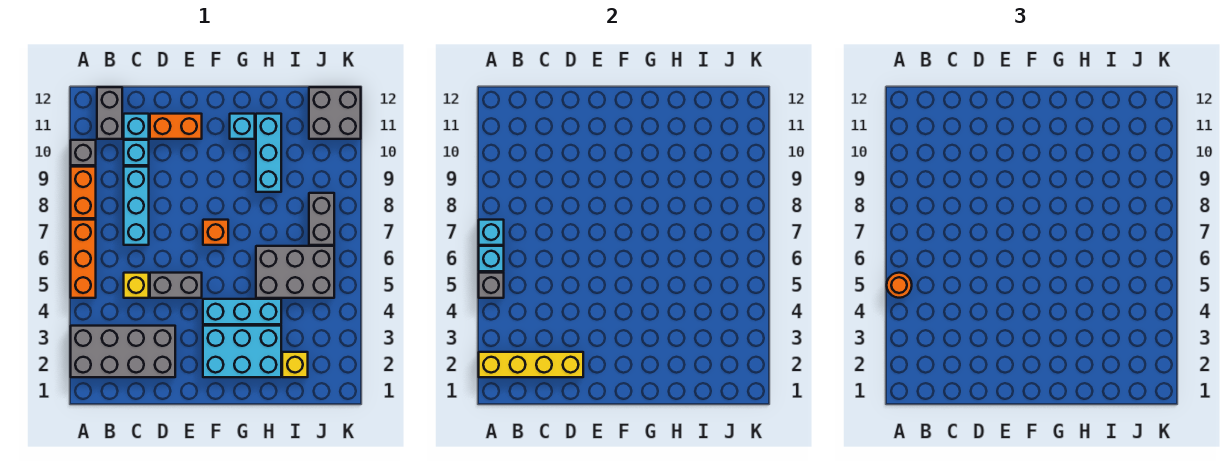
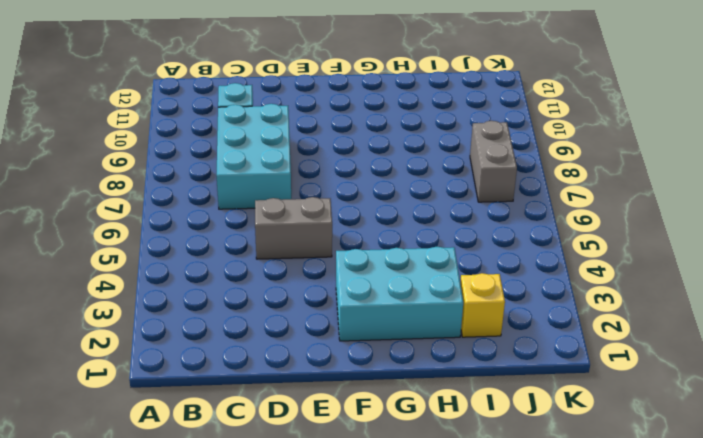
cyan 2x3 brick [217,104,291,209] -> cyan 1x3 brick [124,167,149,245]
none -> grey 2x4 brick [71,326,175,377]
none -> orange 1x3 brick [71,220,96,298]
none -> orange 1x2 brick [71,167,96,218]

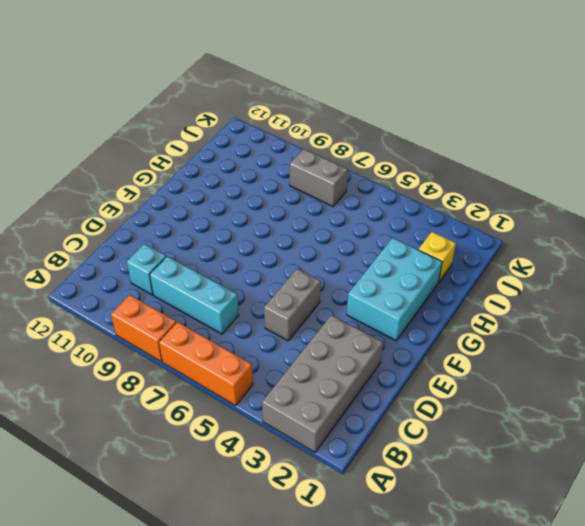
none -> grey 1x1 brick [71,140,96,165]
none -> grey 1x2 brick [97,87,122,139]
none -> yellow 1x1 brick [124,273,149,298]

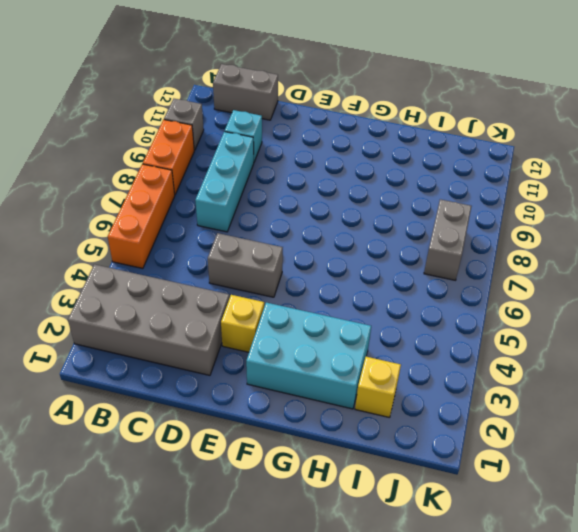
grey 1x2 brick [213,64,278,120] -> grey 1x2 brick turned to [97,87,122,139]
yellow 1x1 brick [221,295,264,352] -> yellow 1x1 brick moved to [124,273,149,298]
none -> cyan 1x1 brick [124,114,149,139]
none -> orange 1x2 brick [150,114,202,139]
none -> cyan 1x3 brick [203,299,281,324]

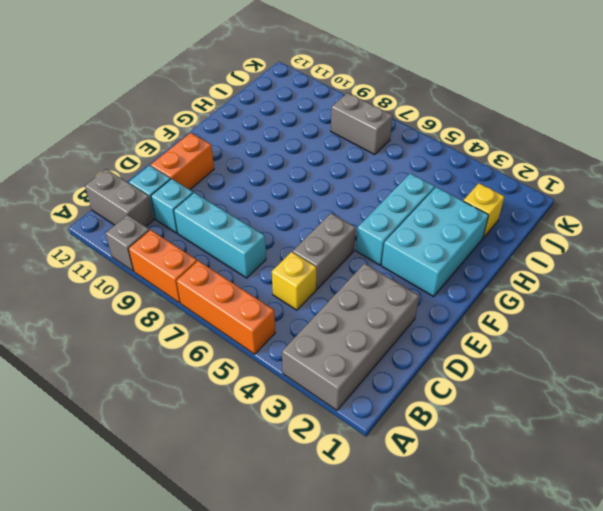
none -> orange 1x1 brick [203,220,228,245]
none -> cyan 1x1 brick [230,114,255,139]
none -> grey 2x3 brick [256,246,334,298]

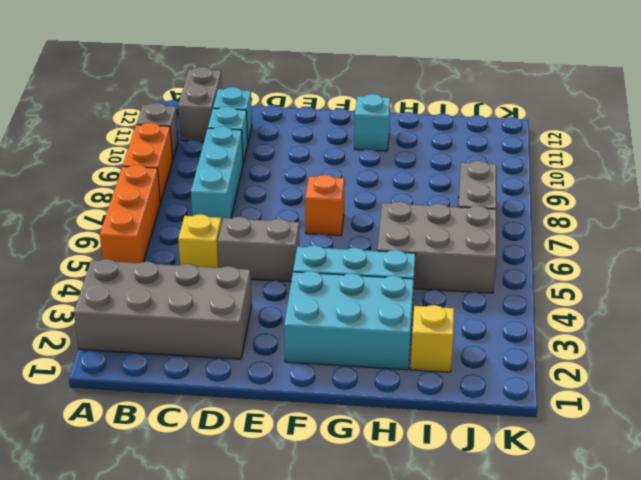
none -> orange 1x2 brick [150,114,202,139]
none -> cyan 1x3 brick [256,114,281,192]
none -> grey 2x2 brick [309,87,361,139]

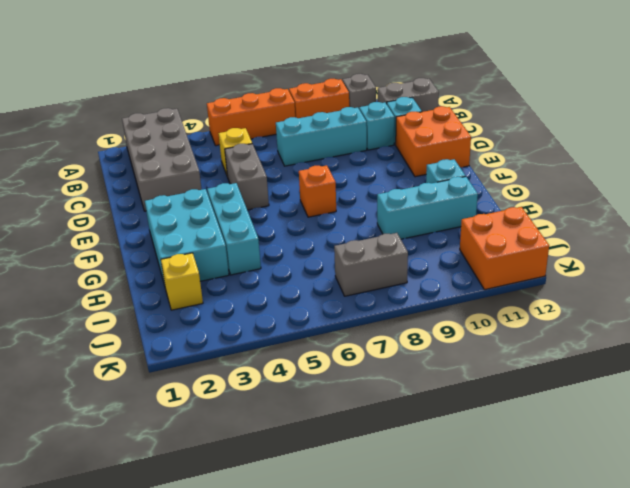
orange 2x2 brick [396,106,471,177] -> orange 1x2 brick [150,114,202,139]
orange 2x2 brick [460,207,549,290] -> grey 2x2 brick [309,87,361,139]
none -> grey 2x3 brick [256,246,334,298]
none -> yellow 1x4 brick [479,352,583,377]
none -> grey 1x1 brick [479,273,504,298]

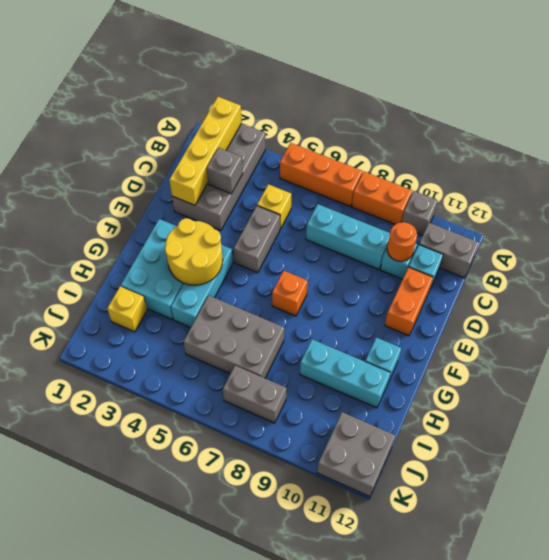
grey 1x1 brick [207,148,243,194] -> grey 1x1 brick moved to [479,273,504,298]
orange 1x1 round brick [387,222,417,261] -> orange 1x1 round brick moved to [887,273,912,298]
yellow 2x2 round brick [165,218,223,285] -> none
grey 2x3 brick [183,295,284,378] -> grey 2x3 brick turned to [256,246,334,298]
none -> cyan 1x1 brick [479,246,504,271]
none -> cyan 1x1 brick [479,220,504,245]

